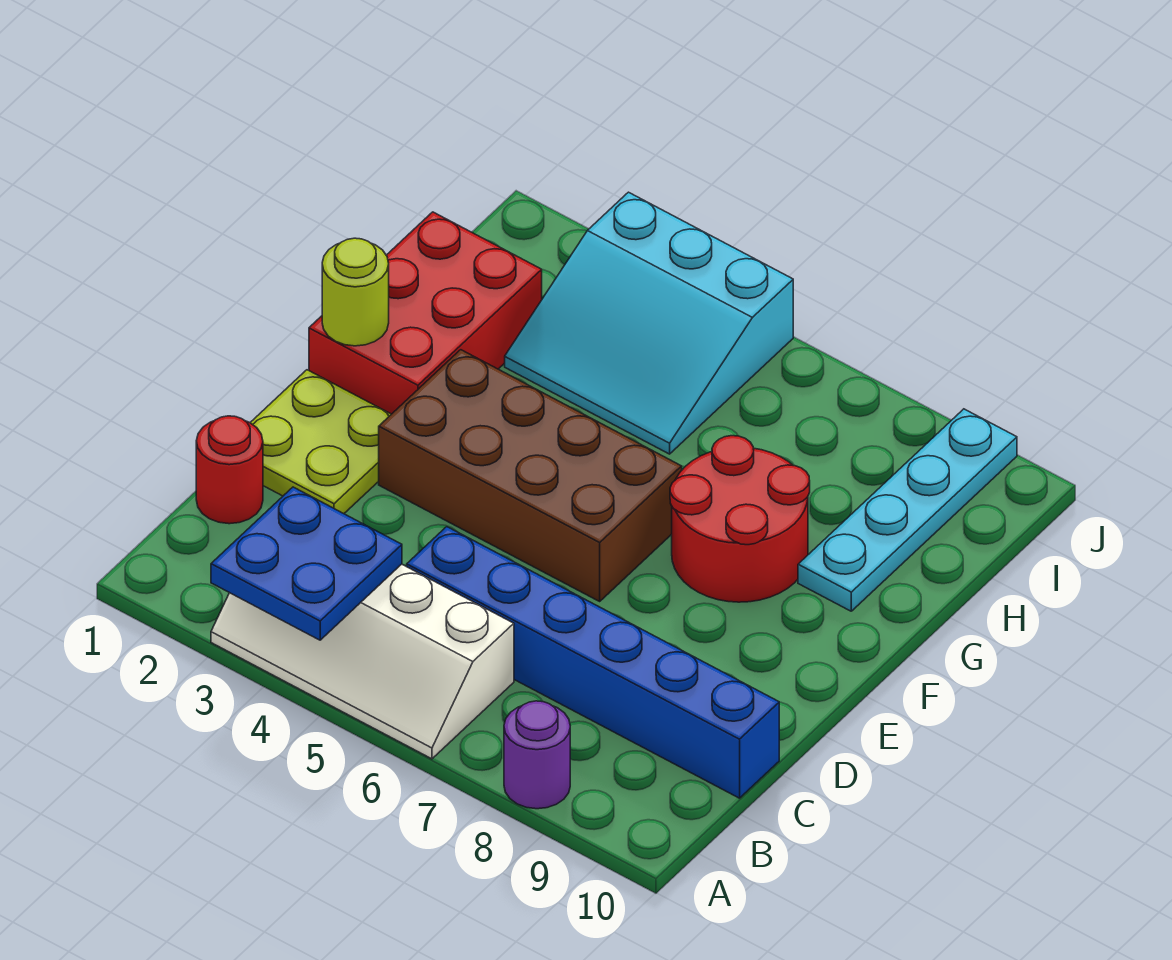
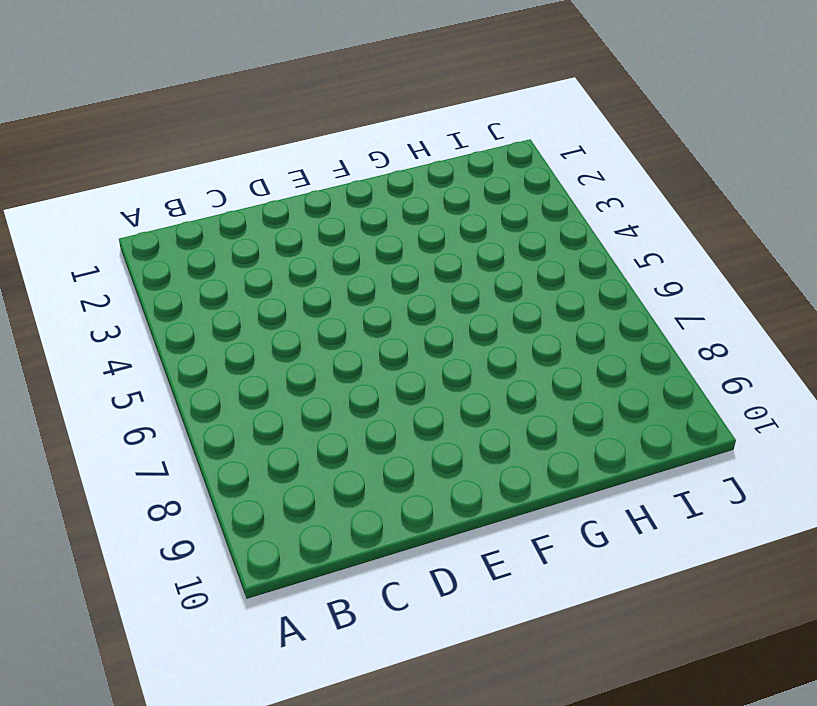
none -> white 2x4 slope [211,564,514,759]
none -> purple 1x1 round brick [504,701,570,809]
none -> red 1x1 round brick [196,416,263,524]

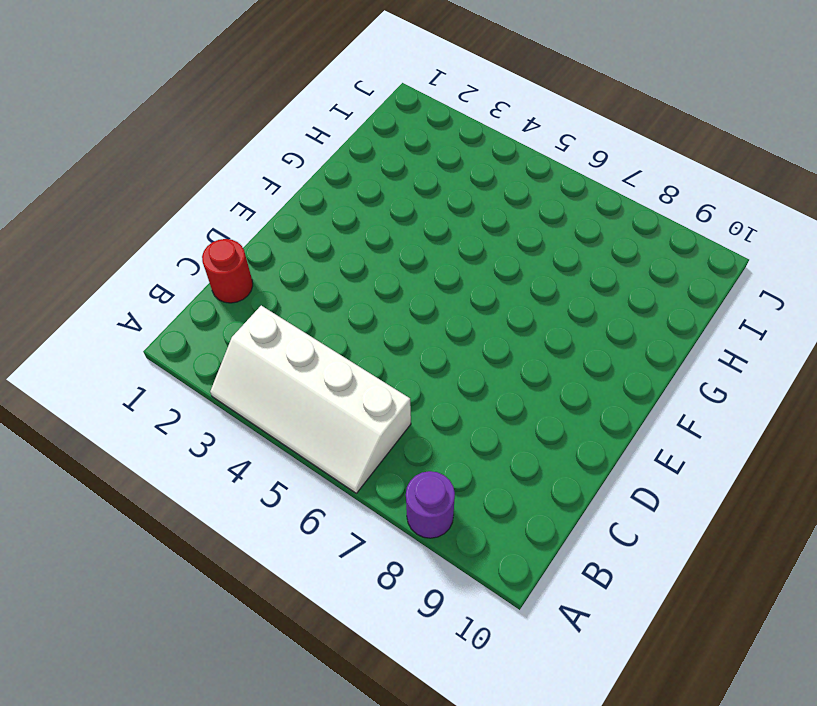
none -> blue 1x6 brick [407,527,779,798]
none -> lime 2x2 plate [250,370,391,514]
none -> brown 2x4 brick [379,350,682,601]

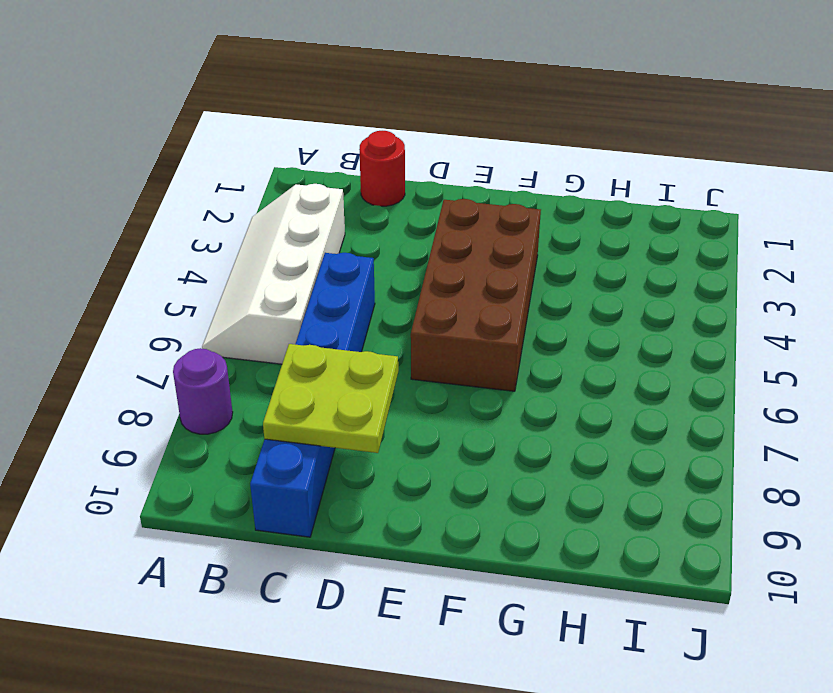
lime 2x2 plate [263,344,398,453] -> lime 2x2 plate moved to [250,370,391,514]
none -> red 2x3 brick [309,212,542,414]
none -> red 2x2 round brick [670,436,810,602]
none -> cyan 1x4 plate [798,409,1017,611]

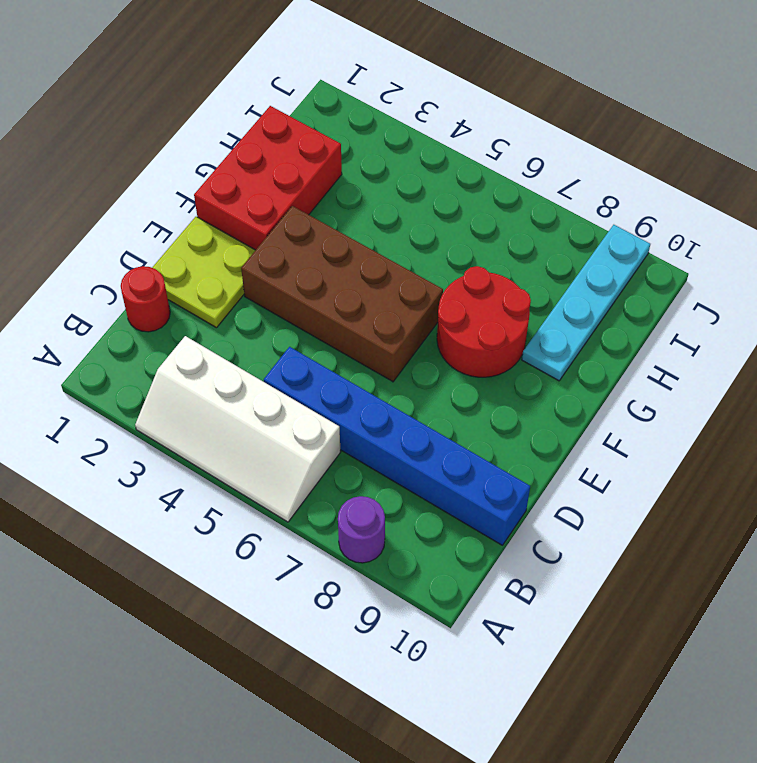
none -> cyan 3x3 slope [505,192,793,454]
none -> blue 2x2 plate [211,487,402,640]
none -> lime 1x1 round brick [322,238,389,346]

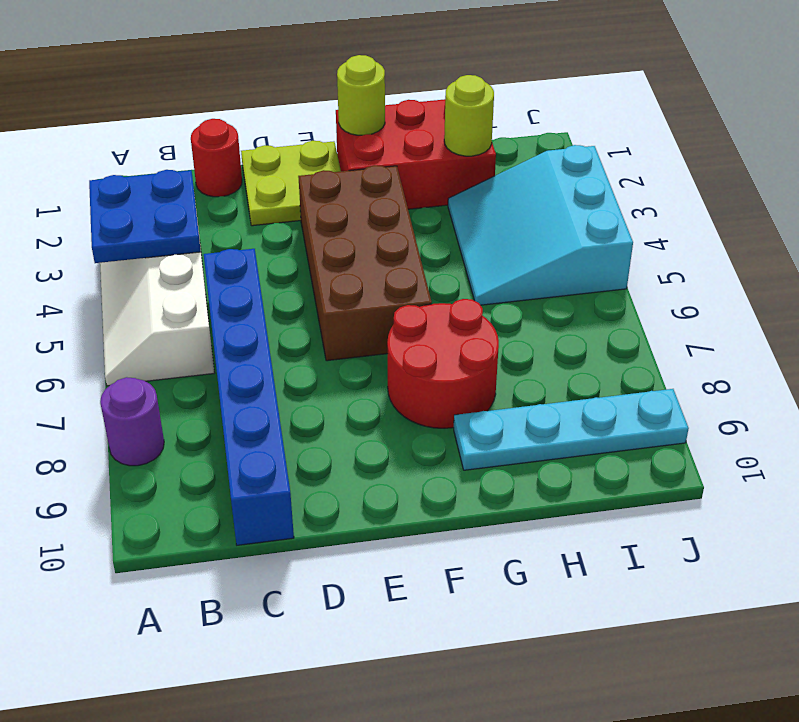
lime 1x1 round brick [444,75,494,156] -> none

